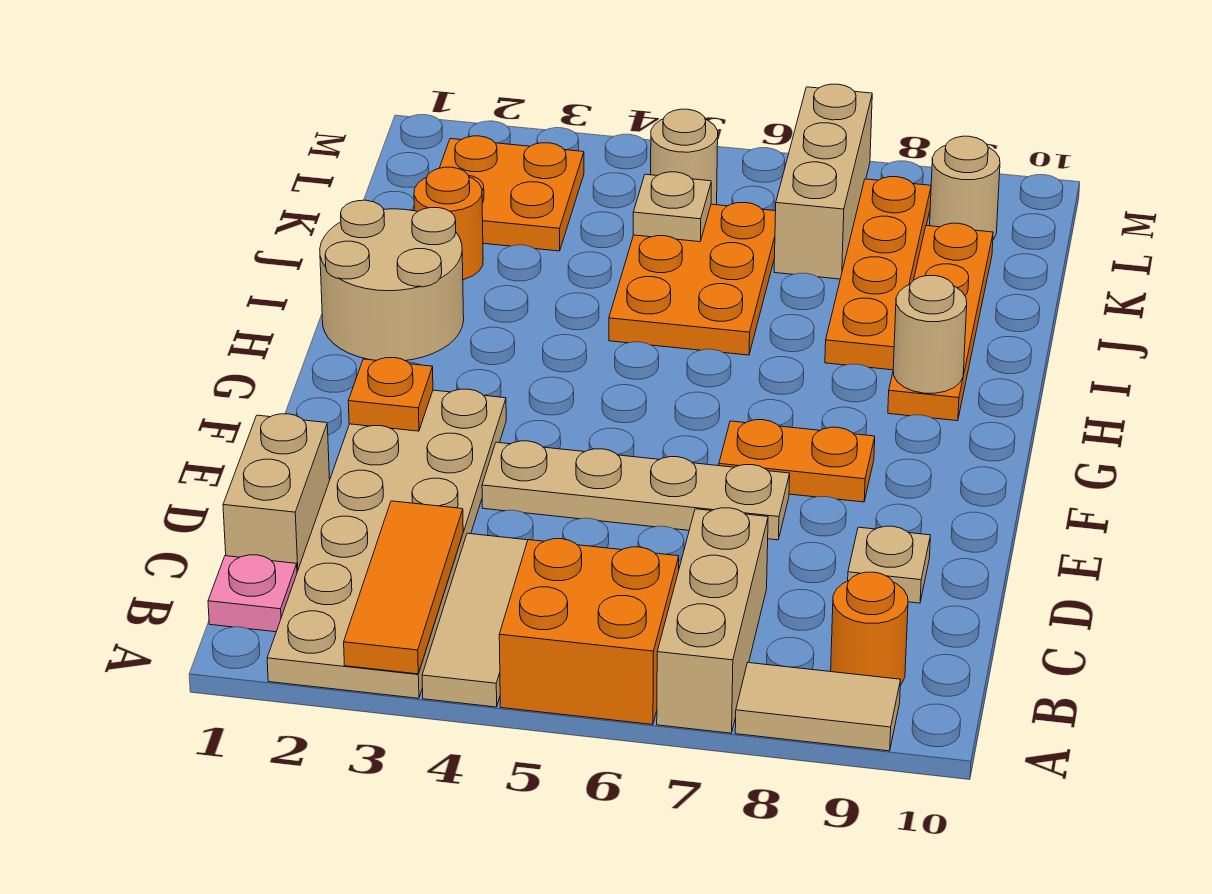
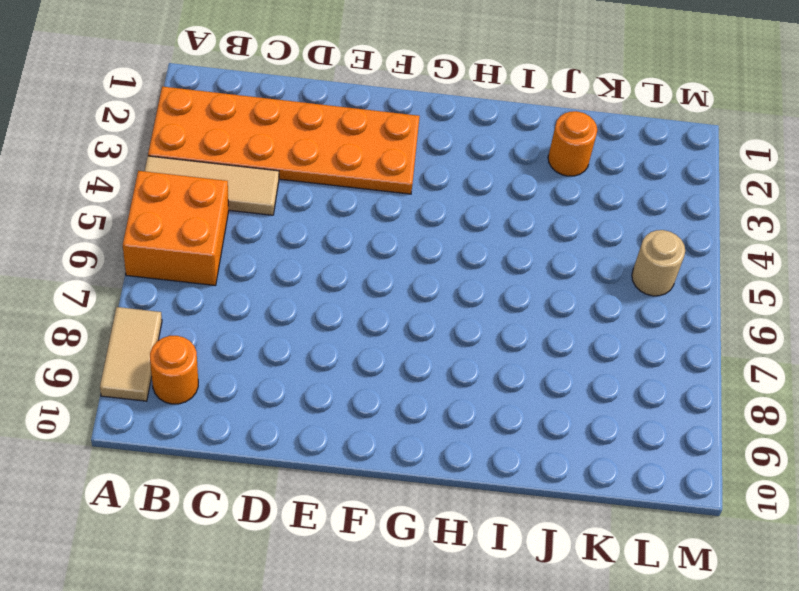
orange 2x6 plate [148,87,420,194] -> tan 2x6 plate [267,389,506,698]
none -> tan 1x3 brick [657,508,768,733]
none -> pink 1x1 plate [208,555,297,632]
none -> tan 1x2 brick [223,414,330,572]

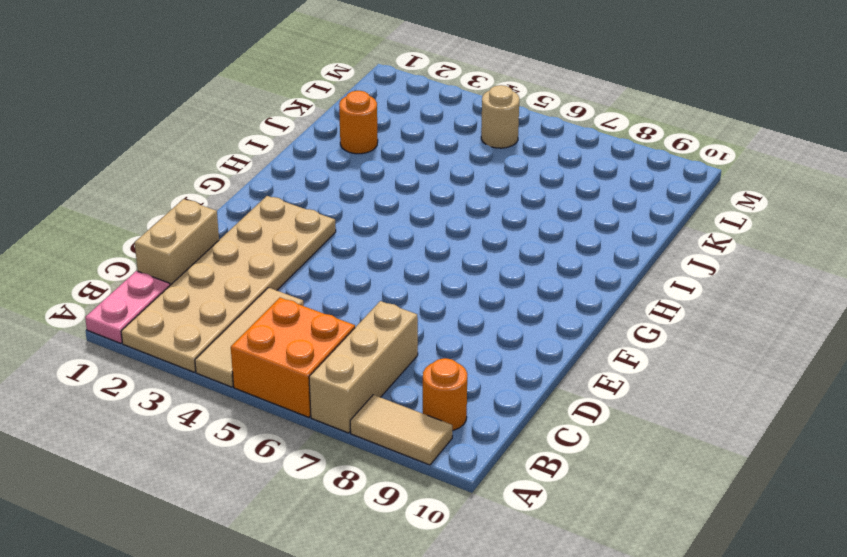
pink 1x2 plate [85,271,170,343] -> pink 1x1 plate [208,555,297,632]
none -> tan 1x1 plate [848,526,930,603]
none -> tan 1x4 plate [482,441,790,540]
none -> orange 1x2 plate [719,420,875,502]

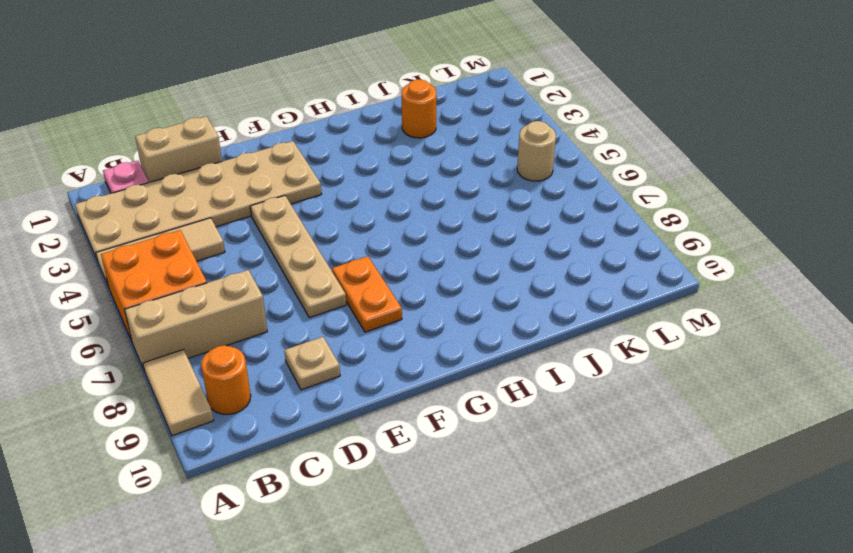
none -> tan 2x2 round brick [320,200,464,361]
none -> orange 1x4 plate [888,223,993,421]
none -> orange 2x3 plate [609,203,776,355]

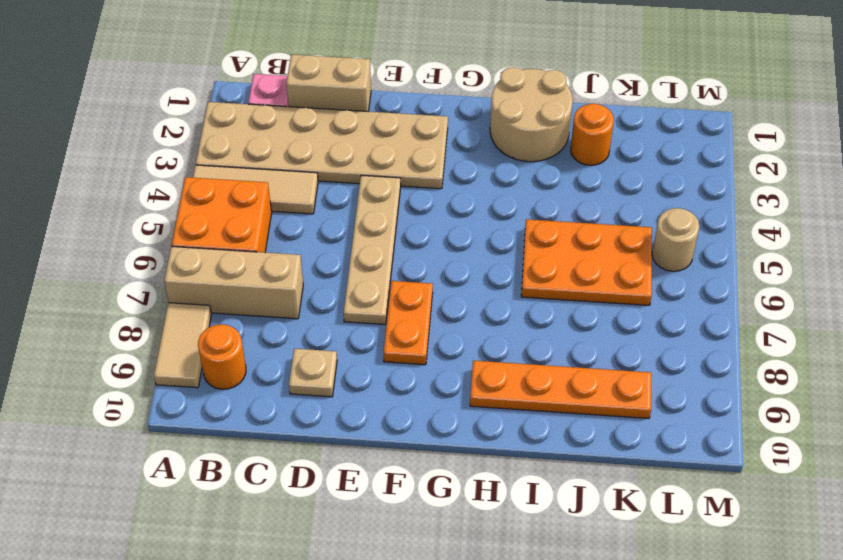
none -> orange 1x4 plate [825,177,931,370]
none -> orange 2x2 plate [440,136,584,251]
none -> tan 1x3 brick [774,84,872,279]

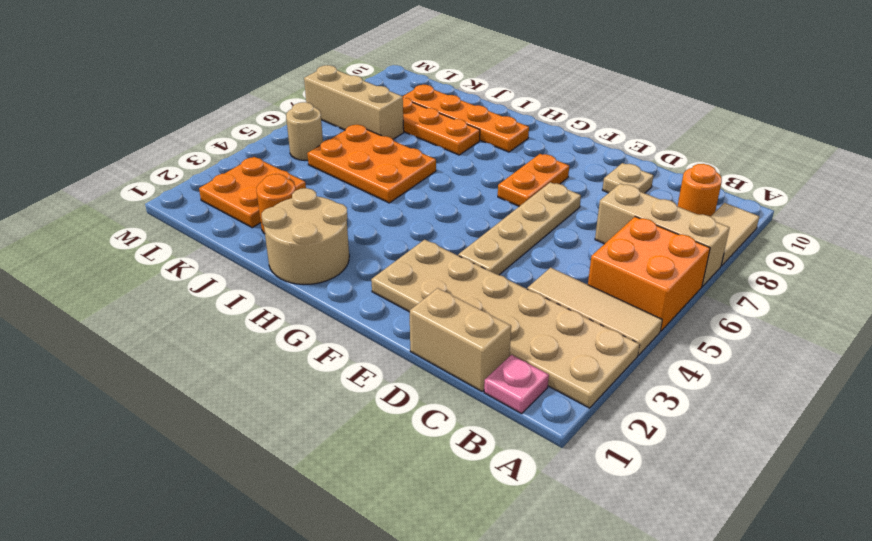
none -> tan 1x1 round brick [930,136,1000,240]
none -> orange 1x3 tile [344,501,463,674]
none -> orange 1x1 plate [348,358,433,431]

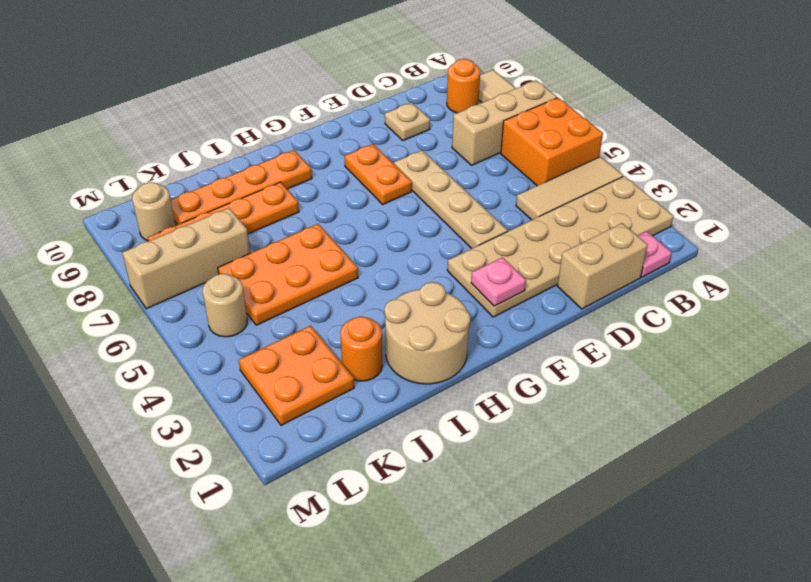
pink 1x1 plate [471,257,526,306] -> orange 1x1 plate [348,358,433,431]
none -> orange 1x3 tile [344,501,463,674]
none -> tan 1x1 round brick [893,275,967,393]
none -> tan 1x1 plate [633,172,711,242]

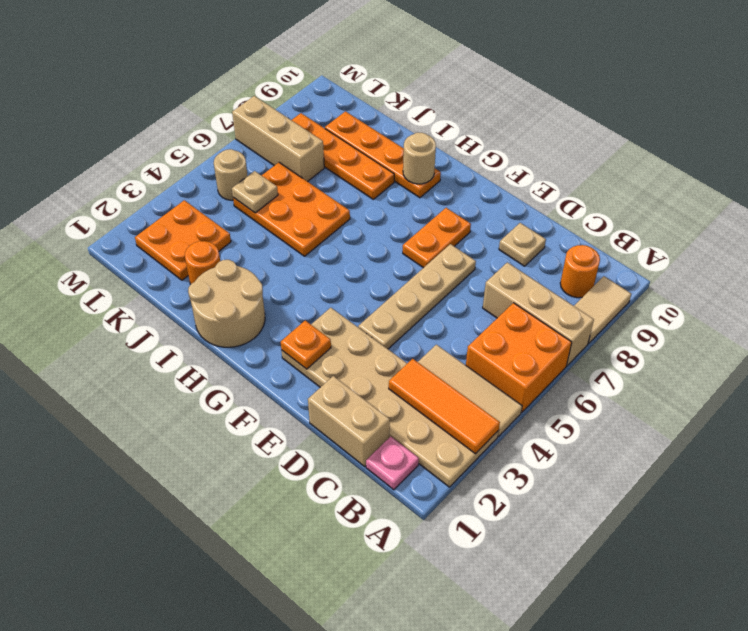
none -> tan 1x1 round brick [930,136,1000,240]

